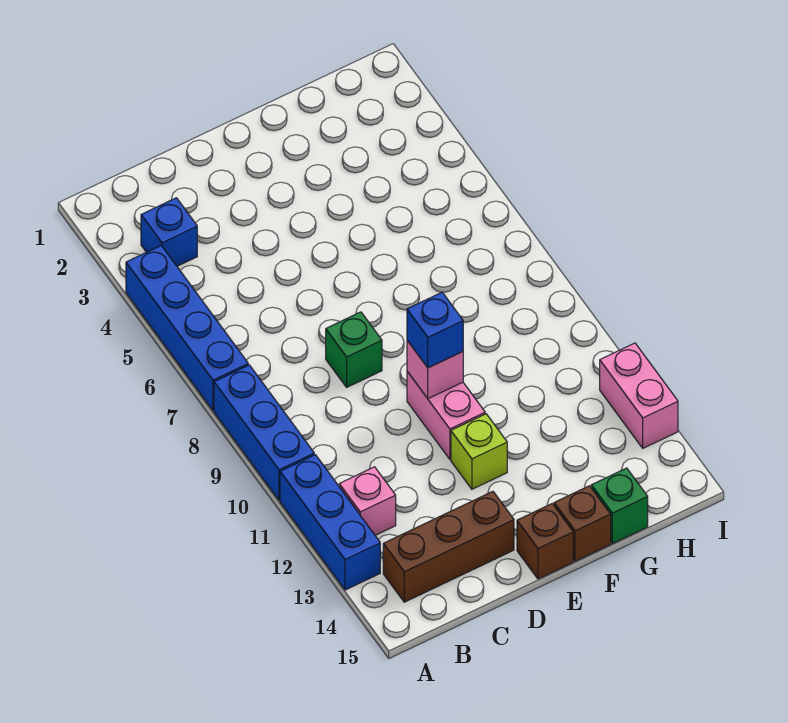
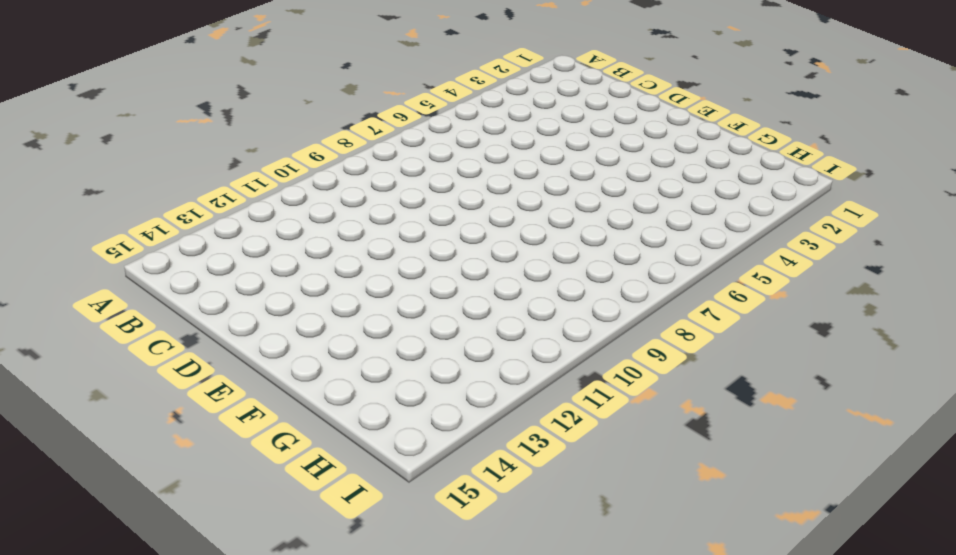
none -> blue 1x4 brick [126,246,248,411]
none -> blue 1x3 brick [214,365,314,500]
none -> blue 1x3 brick [280,455,380,590]

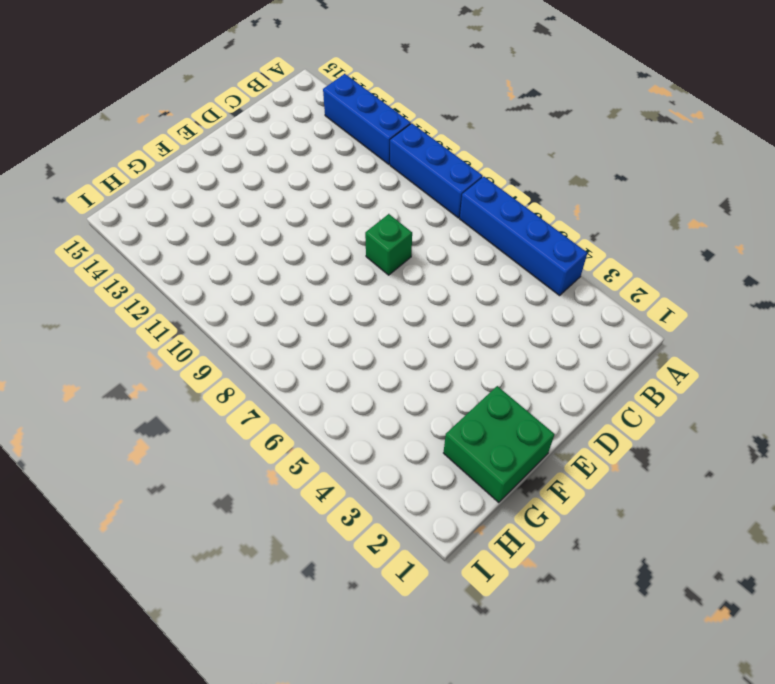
green 2x2 brick [444,386,554,503] -> none
none -> blue 1x1 brick [141,198,197,266]
none -> pink 1x1 brick [339,467,396,535]
none -> brown 1x3 brick [383,491,514,602]

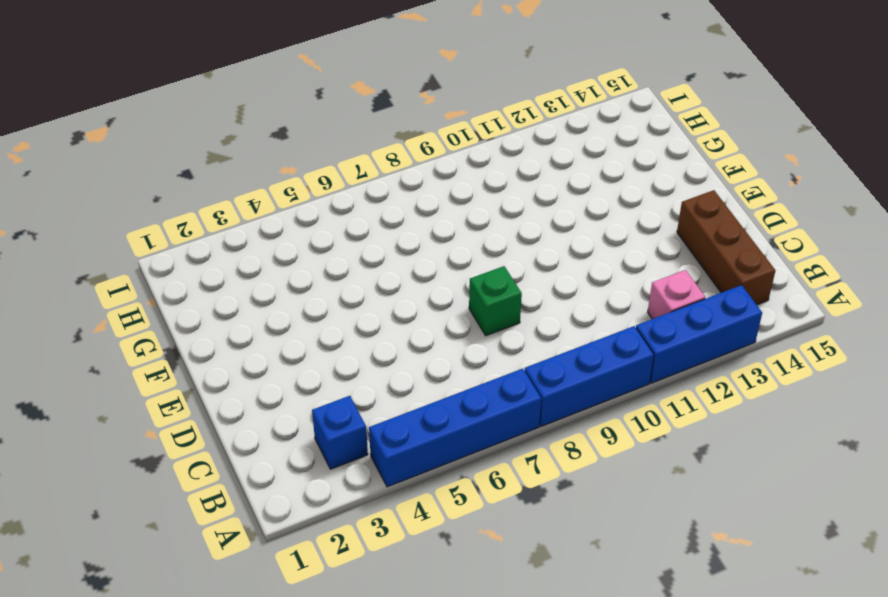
none -> pink 1x2 brick [407,371,485,459]
none -> lime 1x1 brick [451,414,507,489]
none -> brown 1x1 brick [517,504,573,579]

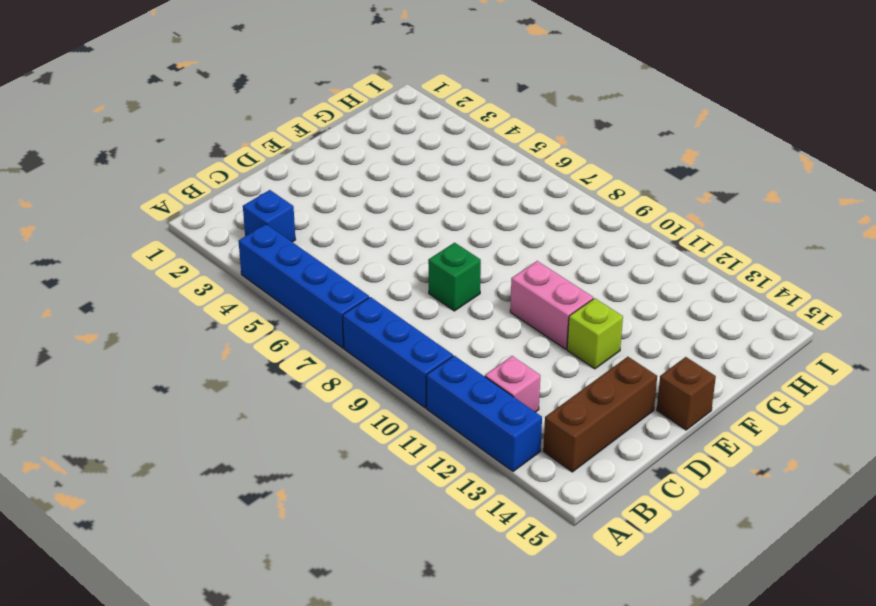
none -> brown 1x1 brick [554,486,611,561]
none -> green 1x1 brick [591,468,648,544]
none -> pink 1x2 brick [600,343,678,448]

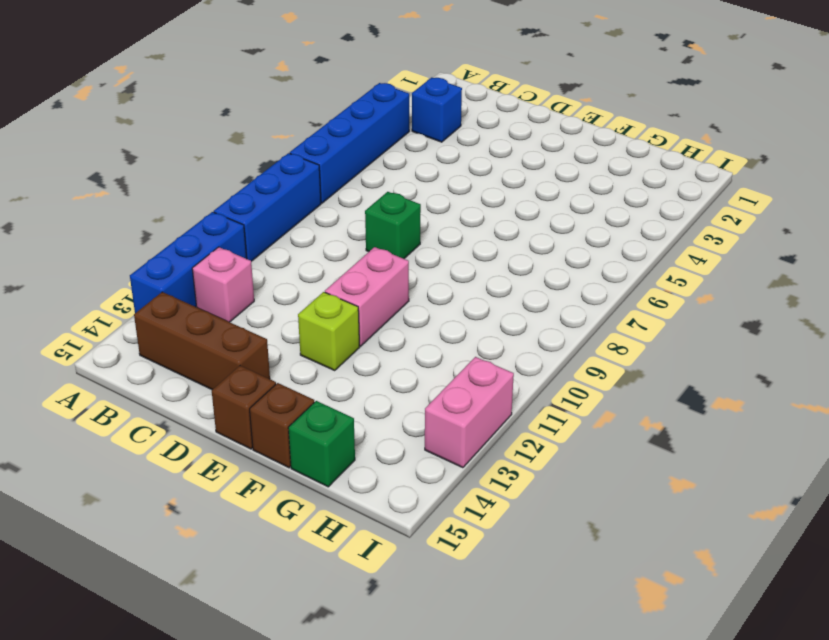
none -> pink 1x1 brick [407,341,463,399]
none -> blue 1x1 brick [407,292,463,368]

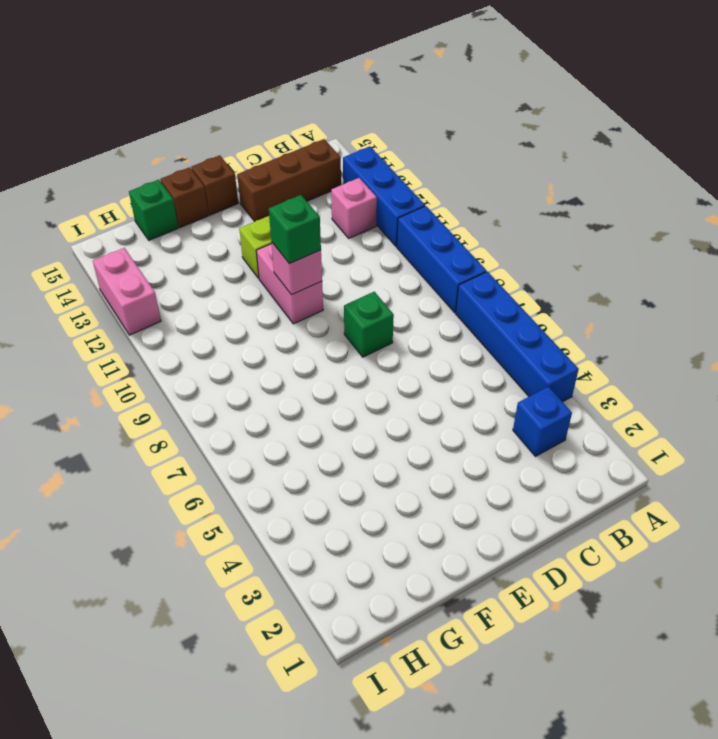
green 1x1 brick [269,195,321,264] -> blue 1x1 brick [407,292,463,368]

